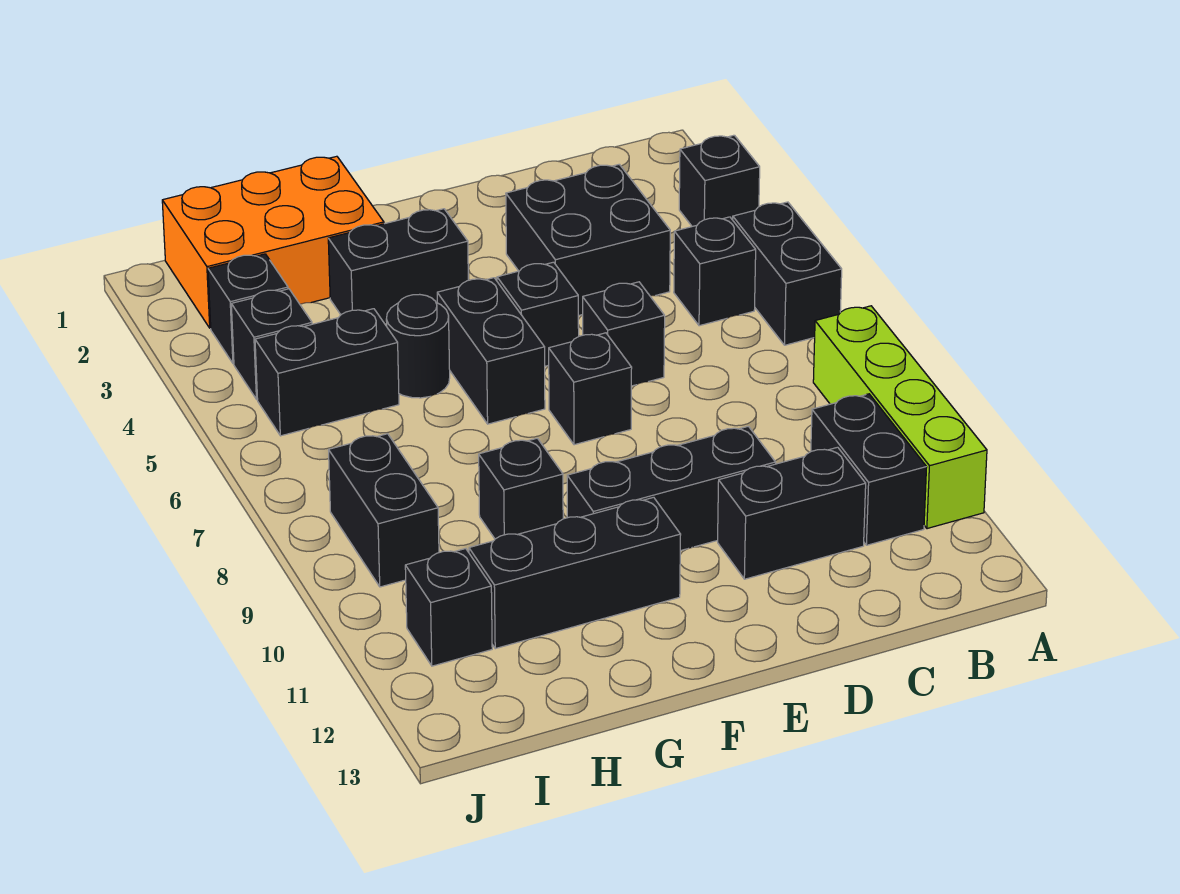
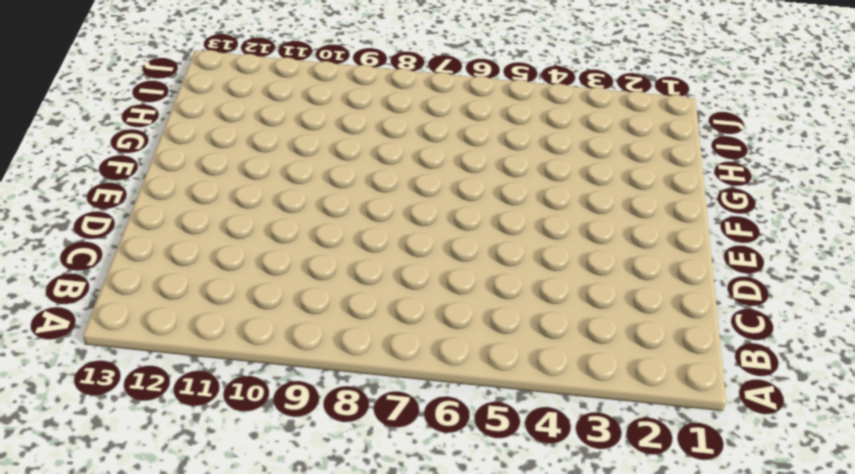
none -> black 1x1 brick [679,135,760,226]
none -> black 1x2 brick [733,202,842,345]
none -> lime 1x4 brick [813,306,987,529]

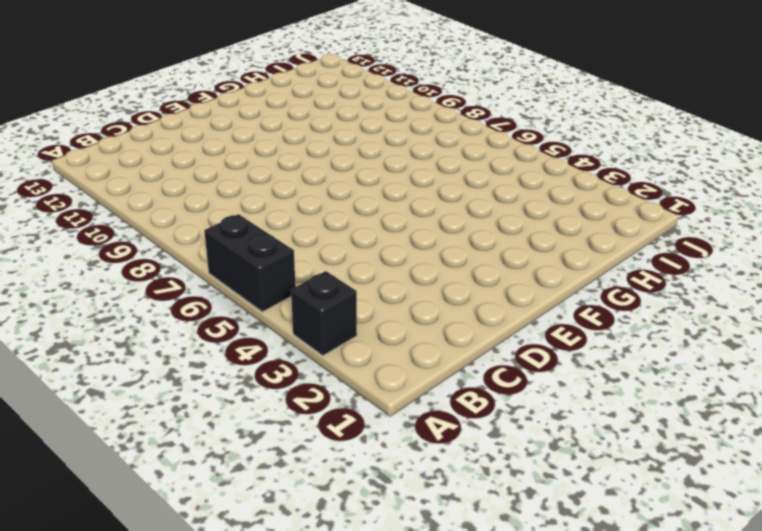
none -> lime 1x4 brick [813,306,987,529]
none -> black 1x1 brick [674,217,756,326]
none -> black 1x2 brick [811,394,927,545]

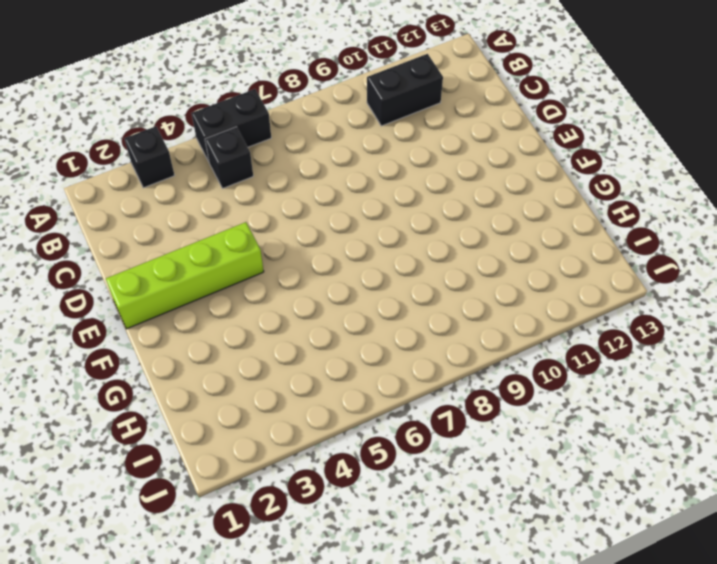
lime 1x4 brick [106,222,264,329] -> lime 1x4 brick moved to [813,306,987,529]
none -> black 2x2 brick [506,164,670,316]
none -> black 1x2 brick [718,447,866,579]
none -> black 1x1 brick [583,282,665,386]

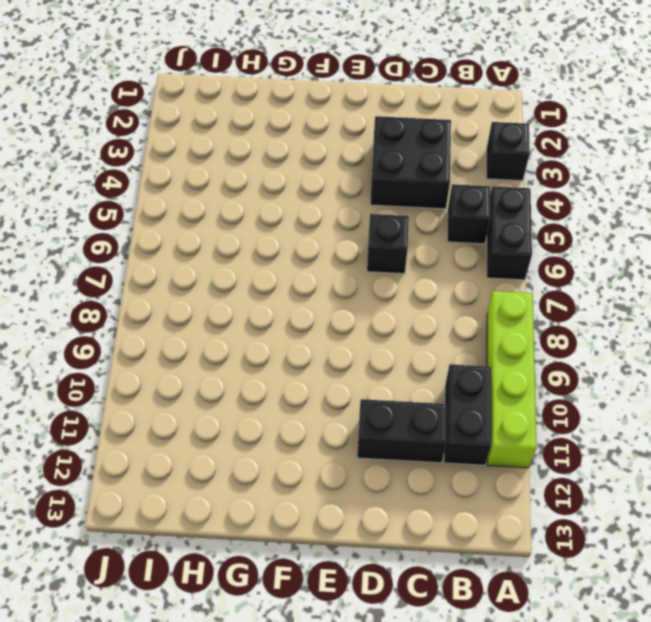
none -> black 1x3 brick [567,426,776,551]
none -> black 1x1 brick [497,262,579,366]
none -> black 1x1 brick [549,333,632,445]

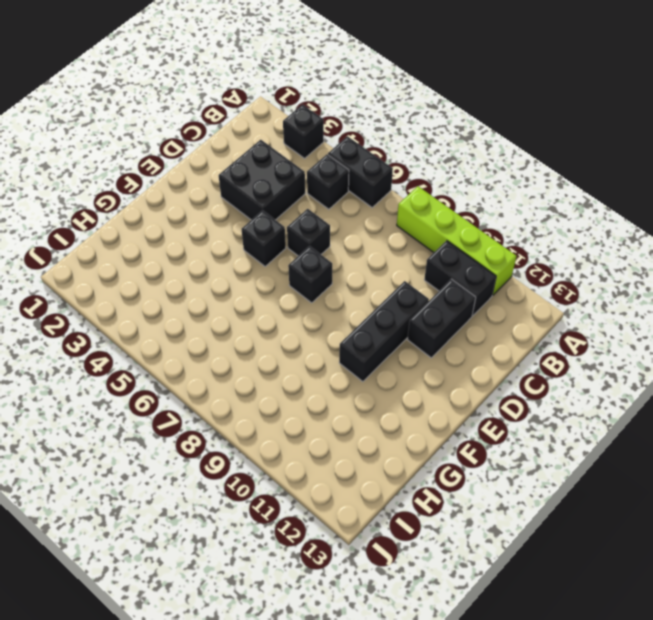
none -> black 1x2 brick [328,209,468,324]
none -> black 1x2 brick [437,278,545,424]
none -> black 1x3 brick [469,497,681,649]

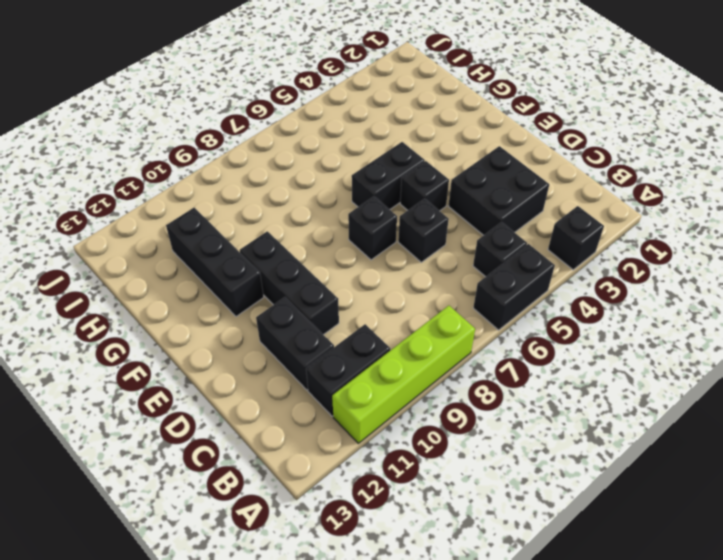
none -> black 1x2 brick [328,209,468,324]
none -> orange 2x3 brick [162,156,384,328]
none -> black 1x1 round brick [386,294,450,398]

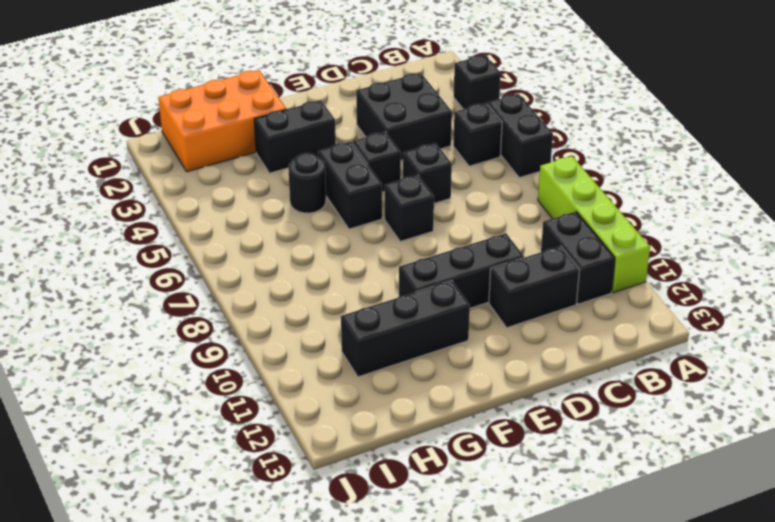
none -> black 1x1 brick [479,438,563,539]
none -> black 1x2 brick [255,309,399,436]
none -> black 1x1 brick [208,254,288,364]

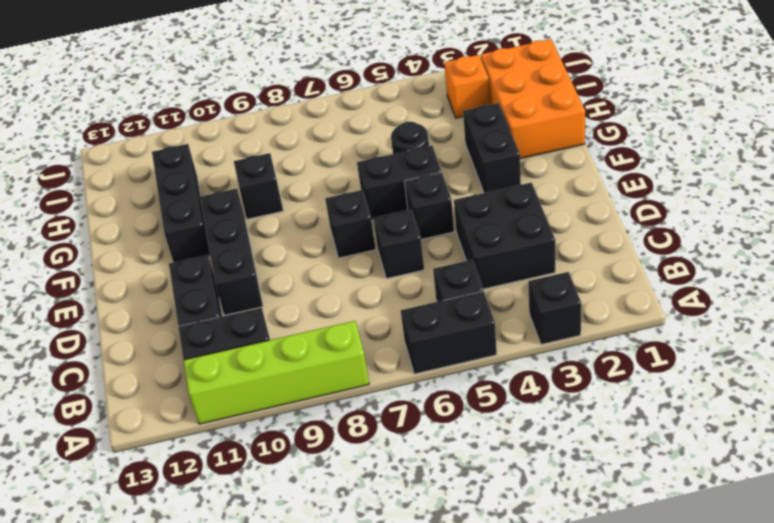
orange 1x1 brick [444,55,490,118] -> black 1x1 brick [208,254,288,364]
none -> black 1x2 brick [255,309,399,436]
none -> black 1x1 brick [231,289,312,399]
none -> black 1x2 brick [329,434,439,587]

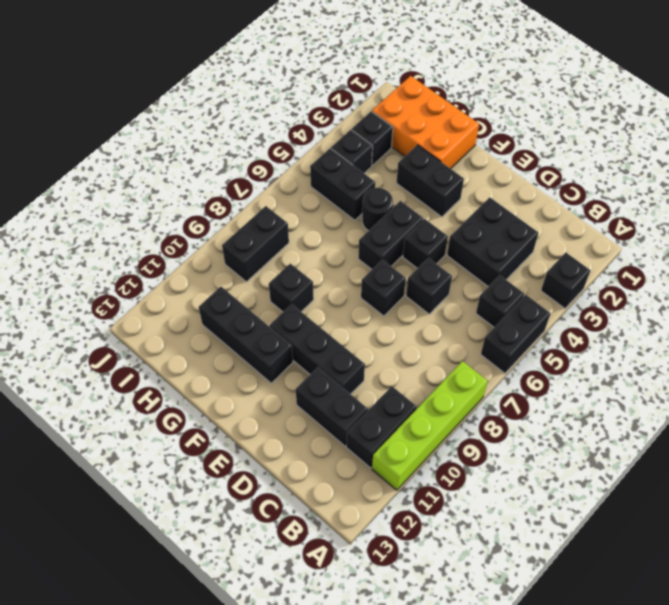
none -> black 1x1 brick [405,549,492,666]

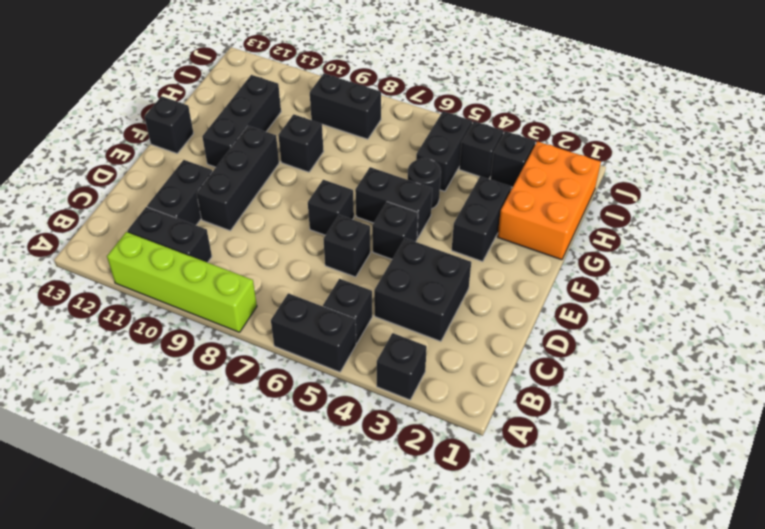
black 1x1 brick [144,96,194,153] -> black 1x1 brick moved to [405,549,492,666]

